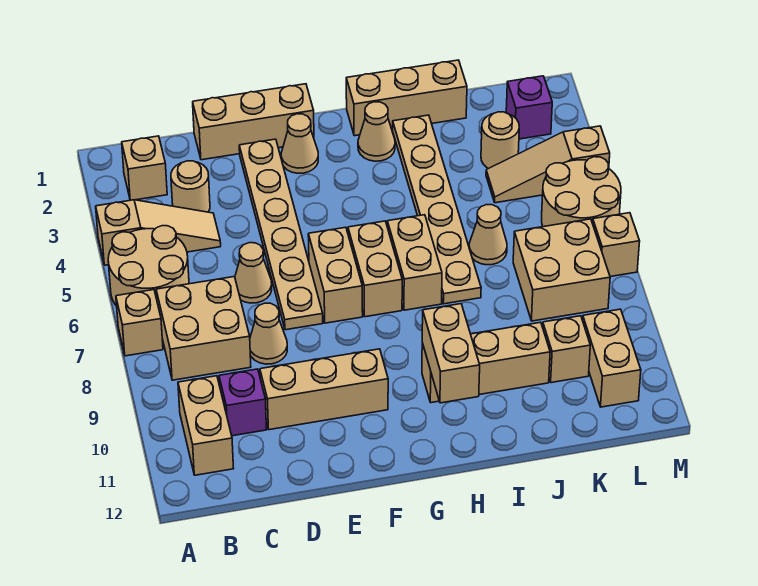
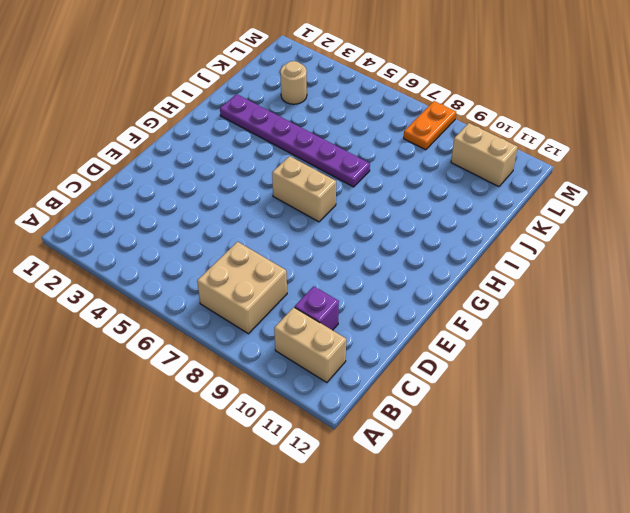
purple 1x6 plate [220,94,370,187] -> tan 1x6 plate [393,115,481,304]
orange 1x2 plate [404,101,456,150] -> tan 2x2 brick [513,219,610,321]
none -> tan 1x3 slope [96,200,221,265]
none -> tan 2x2 round brick [108,226,189,306]
none -> tan 1x1 brick [116,290,163,356]
none -> tan 1x1 brick [122,136,167,200]

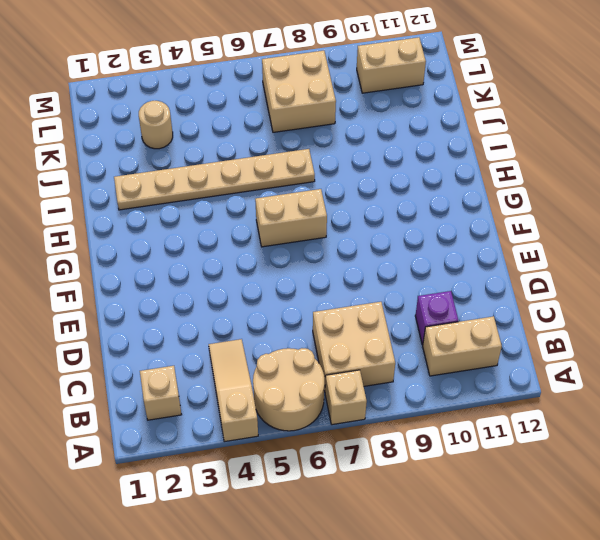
none -> tan 1x1 round brick [171,161,210,212]
none -> tan 1x3 brick [193,84,314,160]
none -> tan 1x1 cone [235,243,272,303]
none -> tan 1x1 cone [250,303,287,364]

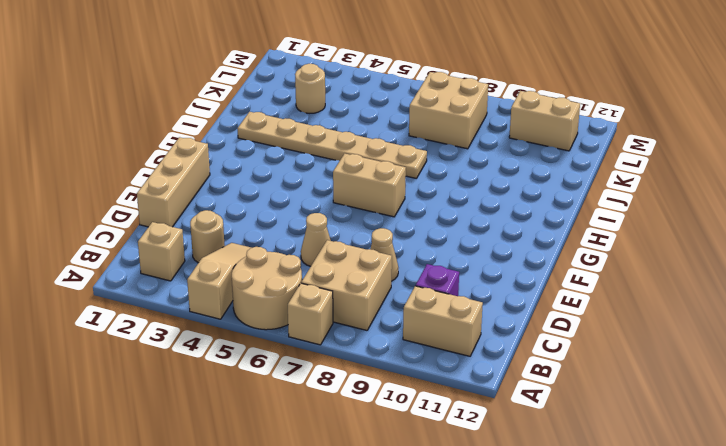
none -> tan 1x3 brick [260,349,388,430]
none -> tan 1x6 plate [239,139,323,330]
none -> tan 1x1 cone [281,114,318,173]
none -> tan 1x2 brick [308,227,363,323]

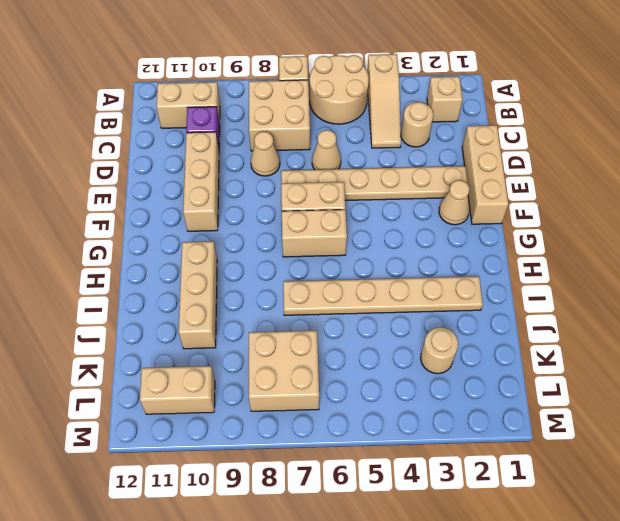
none -> tan 1x3 brick [346,60,467,136]
none -> tan 1x1 cone [358,102,395,161]
none -> tan 1x2 brick [387,215,442,310]
none -> tan 1x1 cone [469,205,507,265]

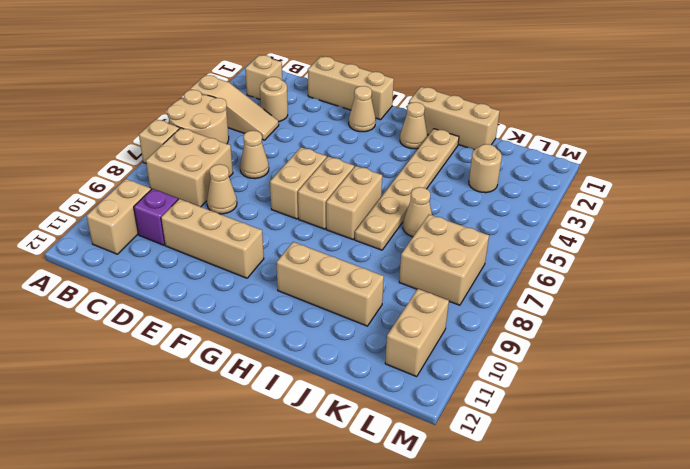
none -> tan 1x6 plate [239,139,323,330]
none -> tan 1x3 slope [486,126,610,203]
none -> tan 1x1 brick [543,316,590,383]
none -> purple 1x1 brick [506,76,552,139]

